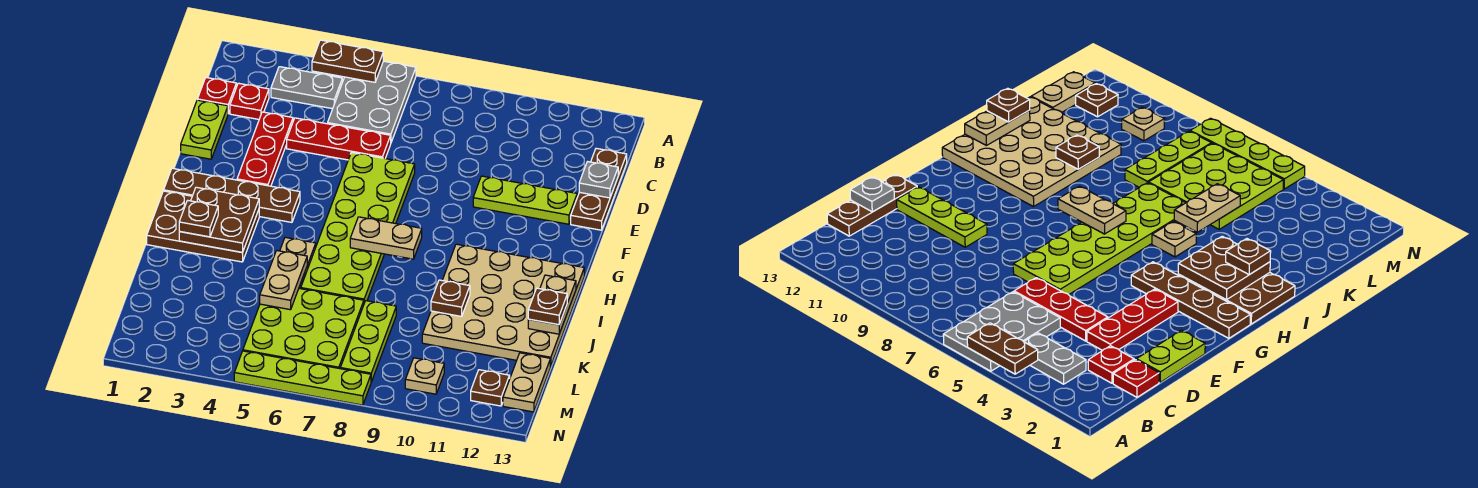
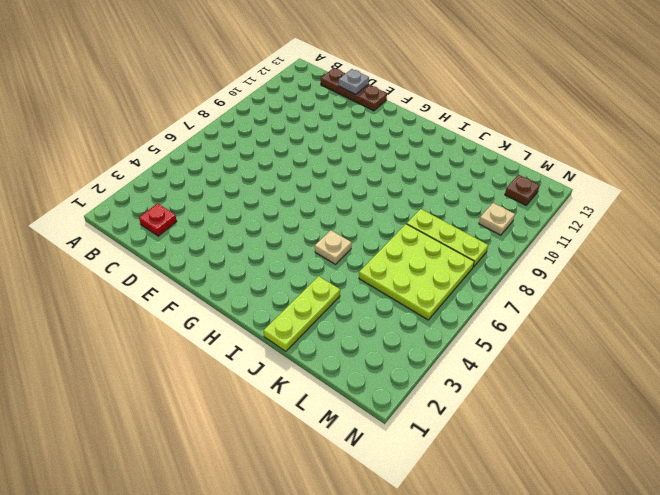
lime 1x3 plate [264,276,340,351] -> lime 1x3 plate moved to [473,176,577,224]
none -> grey 2x3 plate [328,61,416,142]
none -> grey 1x2 plate [271,67,342,109]
none -> red 1x1 plate [197,78,236,113]

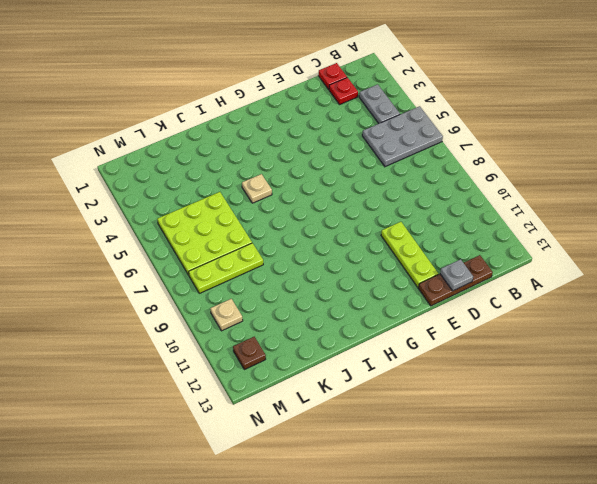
none -> lime 1x2 plate [181,100,228,159]
none -> red 1x3 plate [237,112,293,186]
none -> red 1x3 plate [287,118,391,160]

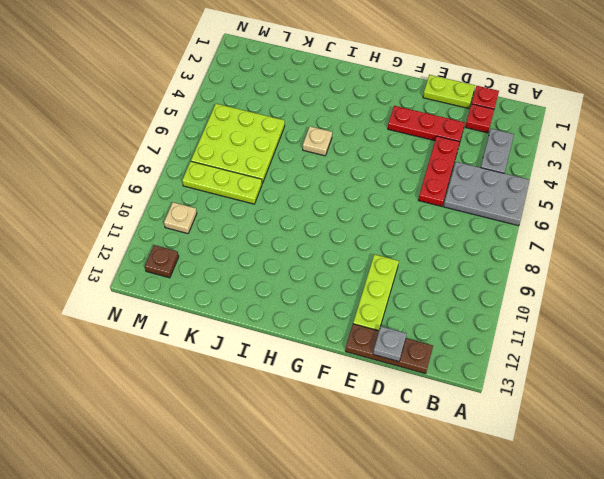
none -> lime 2x6 plate [301,152,415,303]
none -> brown 1x4 plate [164,168,300,222]
none -> brown 2x3 plate [147,191,259,262]

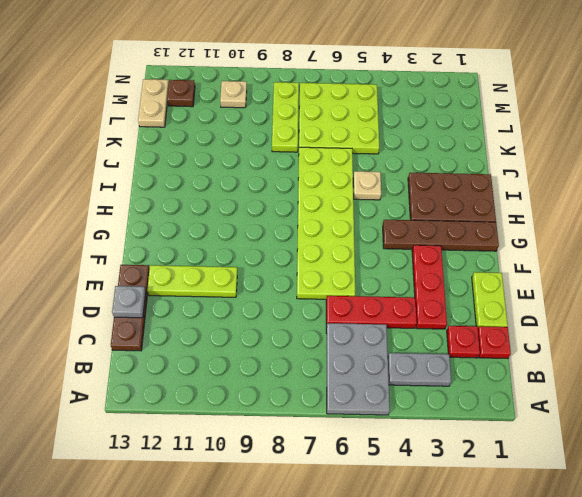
none -> tan 4x4 plate [422,244,584,367]
none -> lime 1x4 plate [234,351,371,405]
none -> brown 1x2 plate [312,40,383,82]

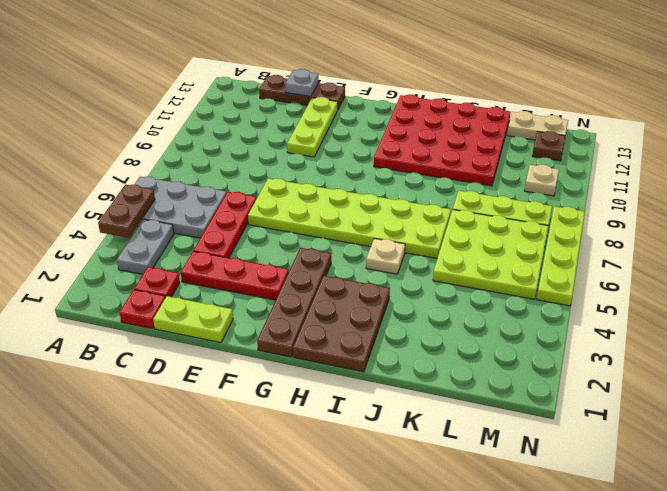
red 4x4 plate [374,95,510,186] -> tan 4x4 plate [422,244,584,367]
none -> brown 2x2 plate [179,187,259,252]
none -> tan 1x2 plate [350,217,422,259]
none -> tan 1x2 plate [528,275,576,334]

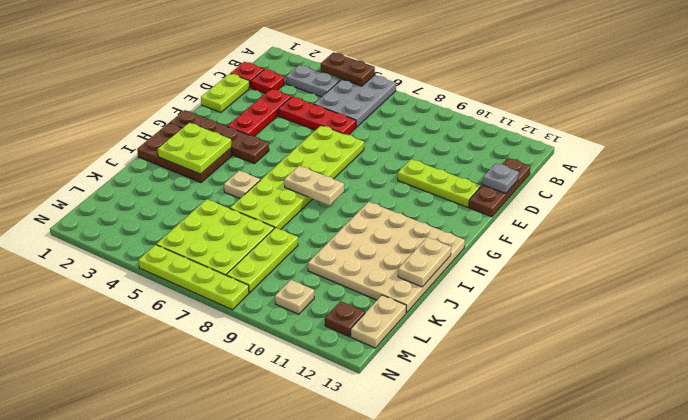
lime 2x2 plate [158,123,232,174] -> brown 2x2 plate [179,187,259,252]
none -> tan 1x2 plate [260,251,307,310]
none -> brown 1x1 plate [431,280,470,316]
none -> brown 1x1 plate [179,200,218,237]

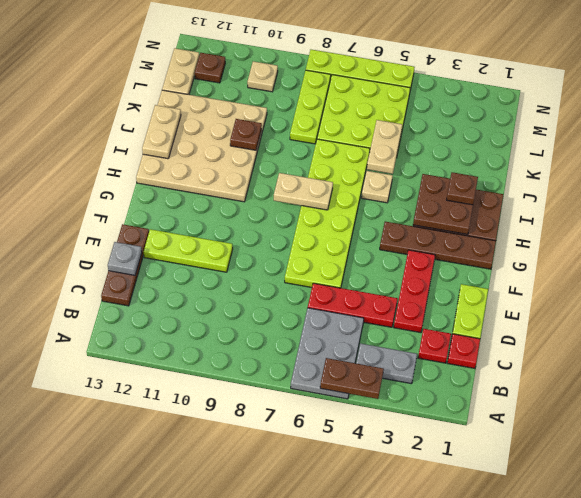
none -> brown 1x1 plate [528,288,567,325]

